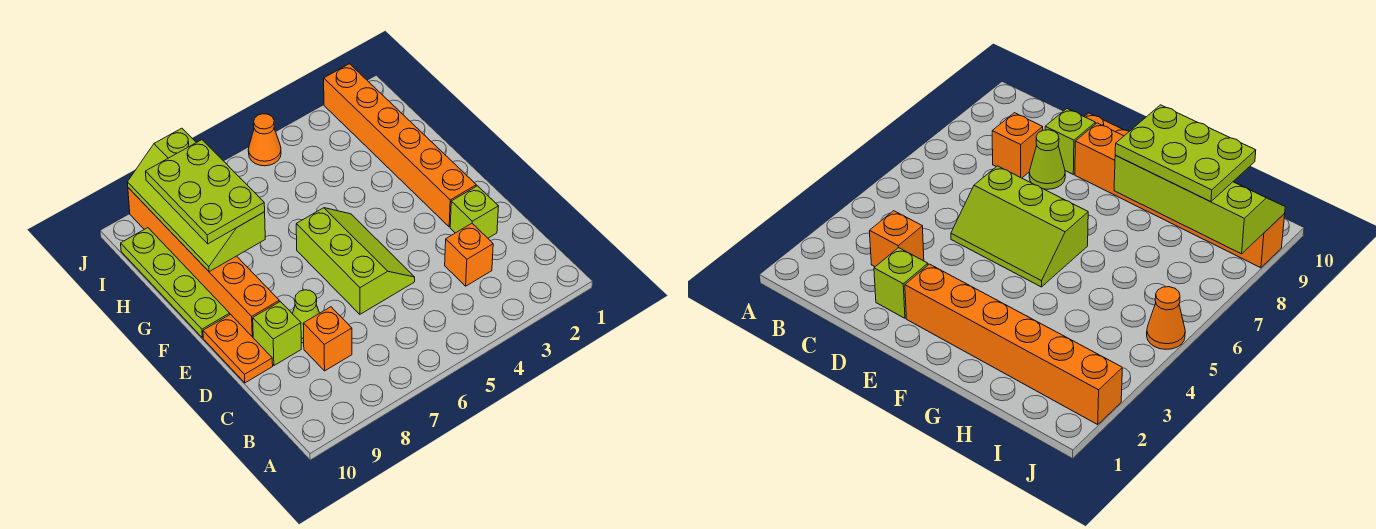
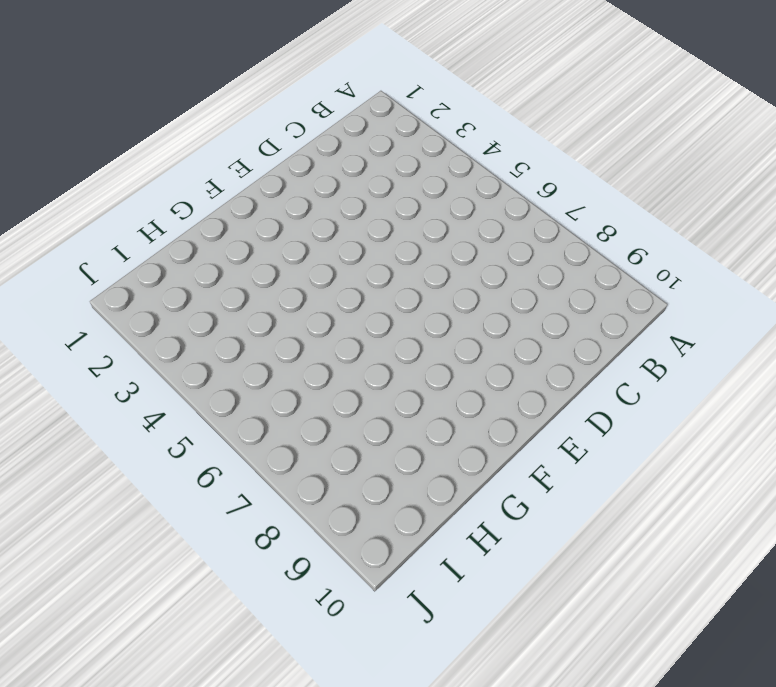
none -> orange 1x1 brick [445,224,493,286]
none -> orange 1x1 brick [303,307,352,371]
none -> lime 1x1 brick [450,186,499,238]

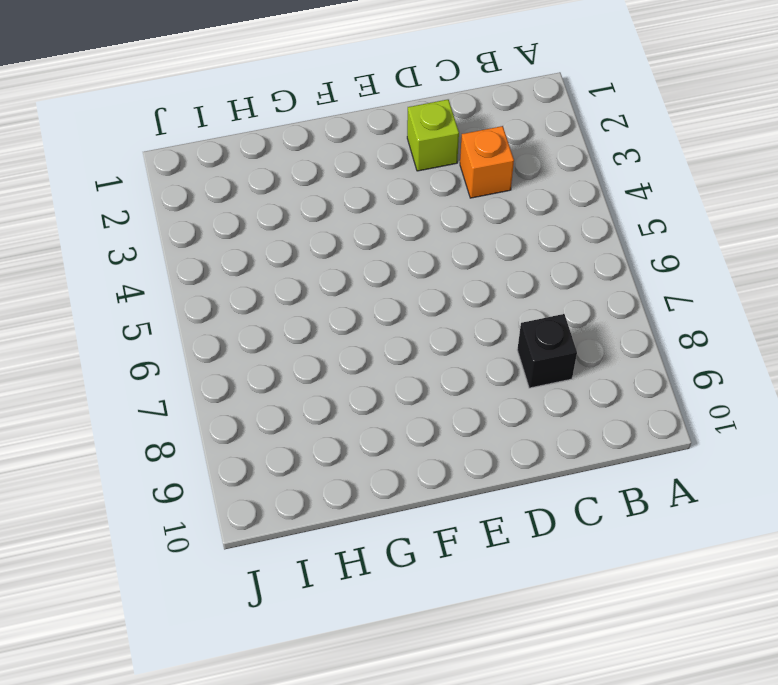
black 1x1 brick [517,314,577,388] -> orange 1x1 brick [303,307,352,371]
none -> lime 2x3 slope [296,208,415,314]
none -> lime 1x1 cone [292,290,319,343]
none -> lime 1x1 brick [253,301,301,365]

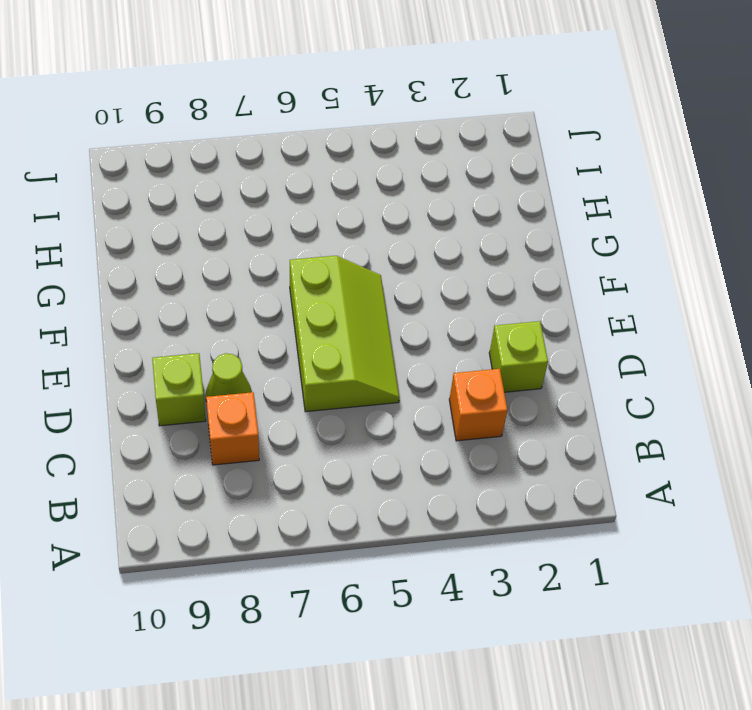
none -> orange 1x2 plate [203,314,273,383]
none -> orange 1x6 brick [324,64,476,227]
none -> orange 1x6 brick [128,188,279,337]

